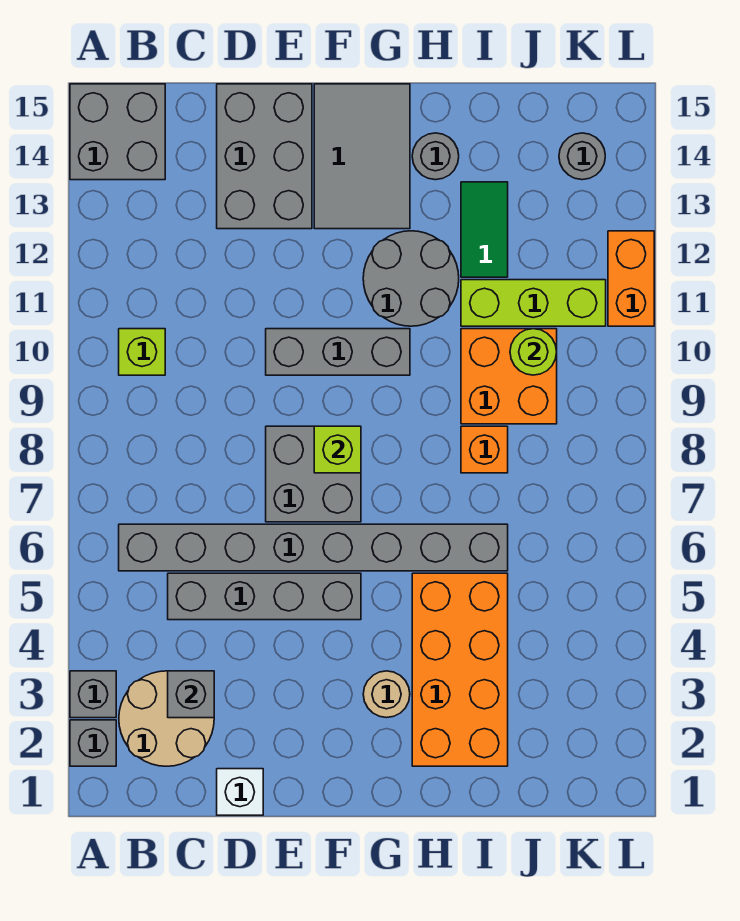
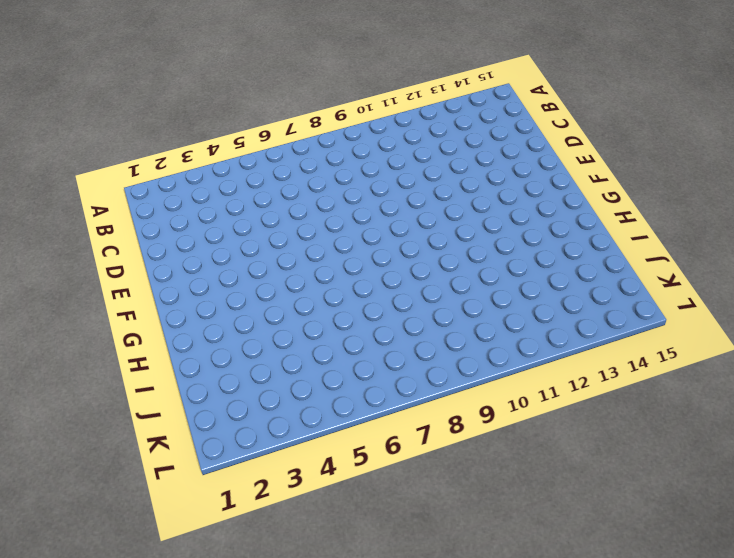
none -> grey 1x1 brick [70,720,116,766]
none -> grey 1x1 brick [70,671,116,718]
none -> grey 2x2 brick [70,84,165,180]

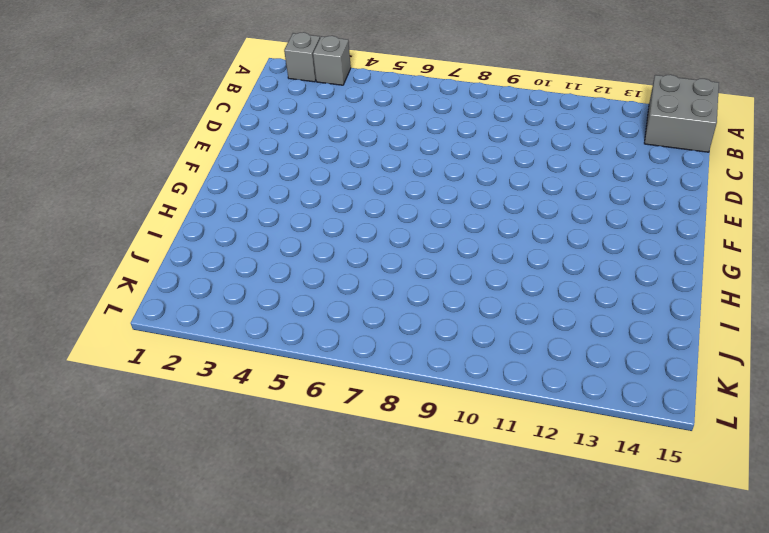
none -> tan 2x2 round brick [119,671,214,766]
none -> grey 1x8 brick [119,524,508,571]
none -> lime 1x1 brick [119,329,165,375]

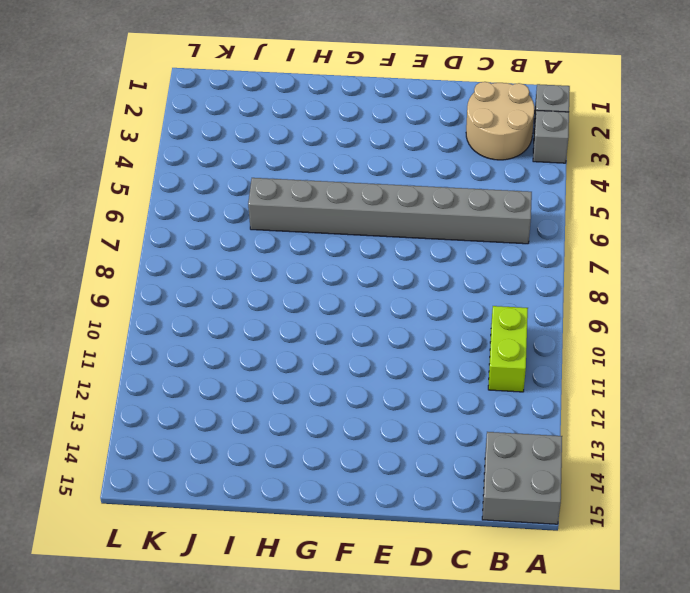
lime 1x2 brick [488,306,528,392] -> lime 1x1 brick [119,329,165,375]
none -> grey 1x4 brick [168,573,361,620]
none -> white 1x1 brick [217,769,263,815]
none -> grey 2x3 brick [217,84,312,229]

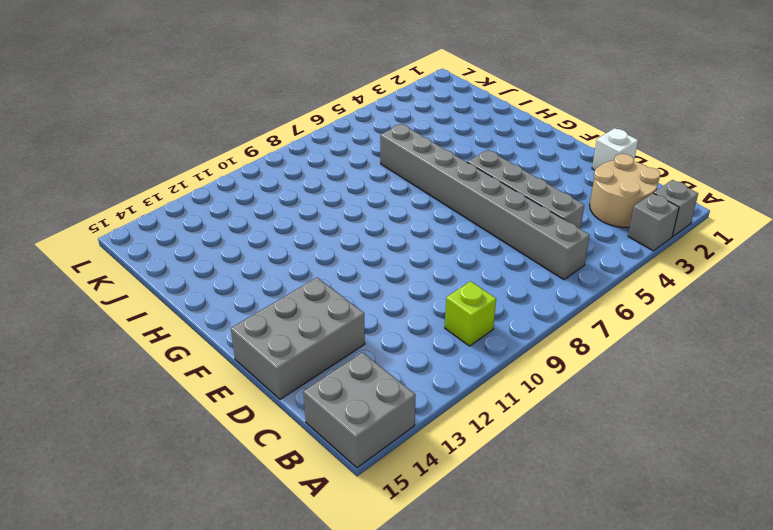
none -> grey 2x2 brick [266,426,361,522]
none -> grey 1x3 brick [266,329,410,375]
none -> grey 2x3 tile [314,84,410,229]

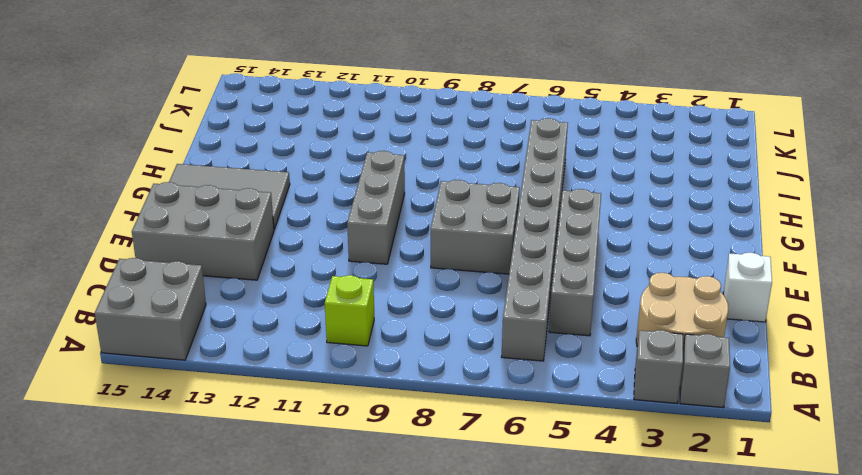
none -> tan 1x1 round brick [363,671,410,718]
none -> grey 2x2 round brick [363,231,459,326]
none -> orange 2x4 brick [412,573,508,766]

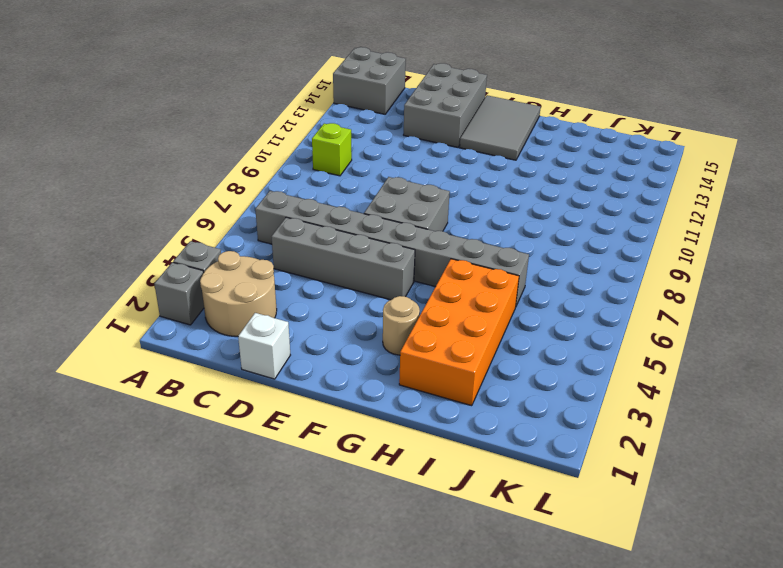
none -> grey 1x3 brick [266,329,410,375]
none -> grey 2x2 round brick [363,231,459,326]
none -> grey 1x1 round brick [412,133,459,180]

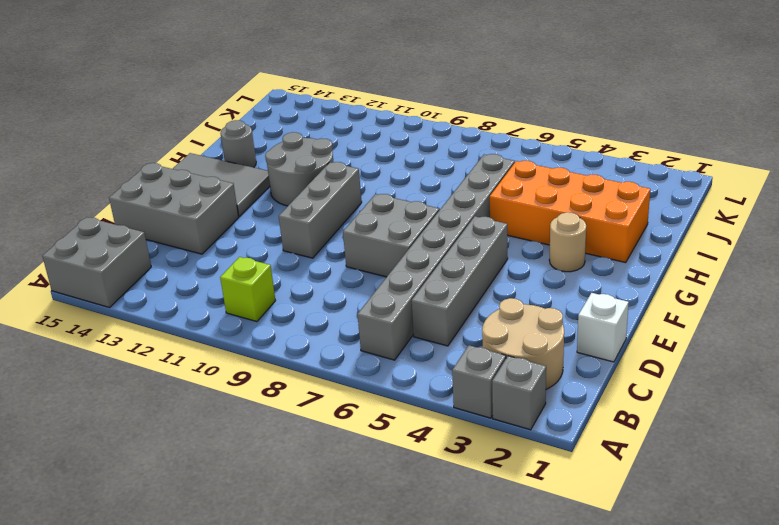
none -> orange 1x1 brick [461,426,508,473]
none -> orange 2x2 brick [461,329,557,424]
none -> lime 1x3 brick [461,280,606,326]

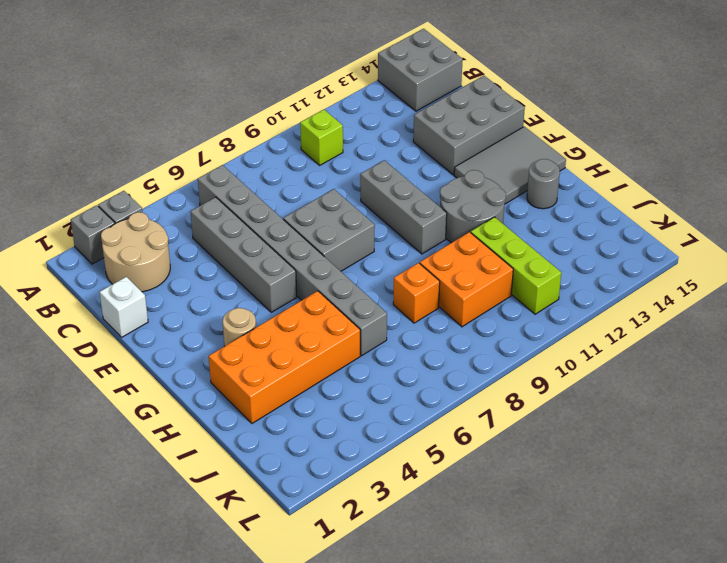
none -> green 1x2 tile [461,182,508,277]
none -> grey 1x1 round brick [559,133,605,180]
none -> orange 1x2 brick [608,231,654,326]

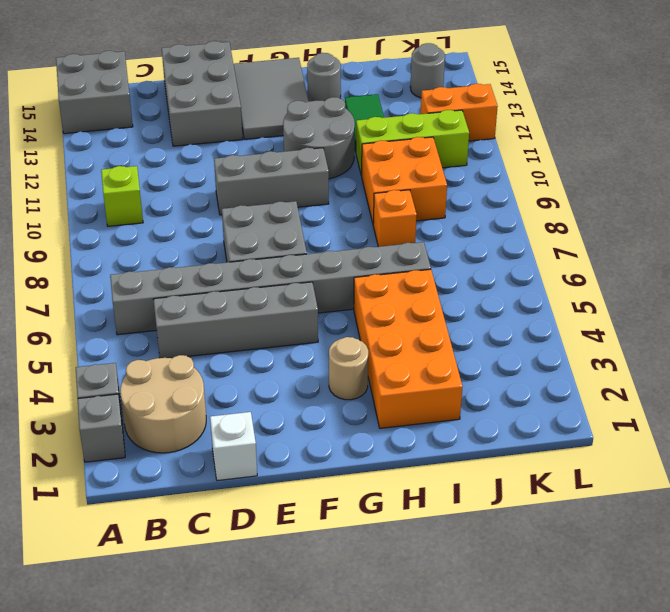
orange 1x2 brick [421,84,498,141] -> orange 1x2 brick turned to [608,231,654,326]
none -> grey 1x1 brick [168,671,214,718]
none -> lime 1x1 brick [314,426,361,473]
none -> lime 1x1 round brick [510,329,557,375]

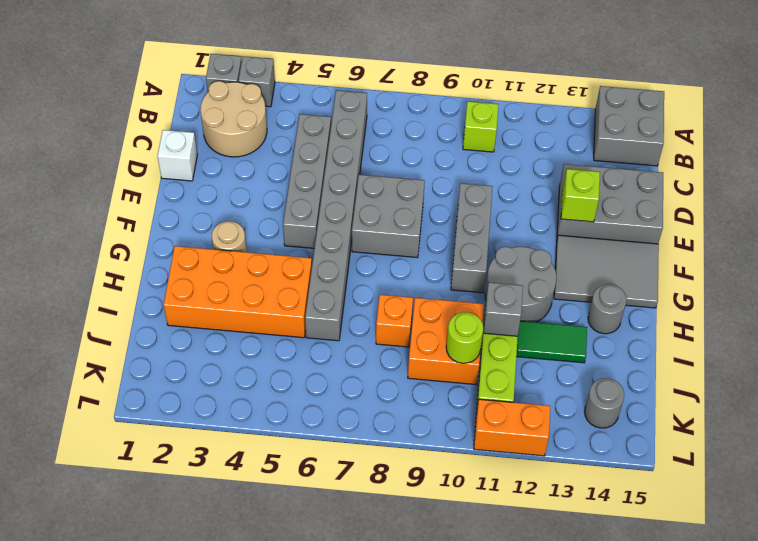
lime 1x1 brick [561,169,600,222] -> lime 1x1 brick moved to [314,426,361,473]
grey 1x1 brick [484,282,523,336] -> grey 1x1 brick moved to [168,671,214,718]

